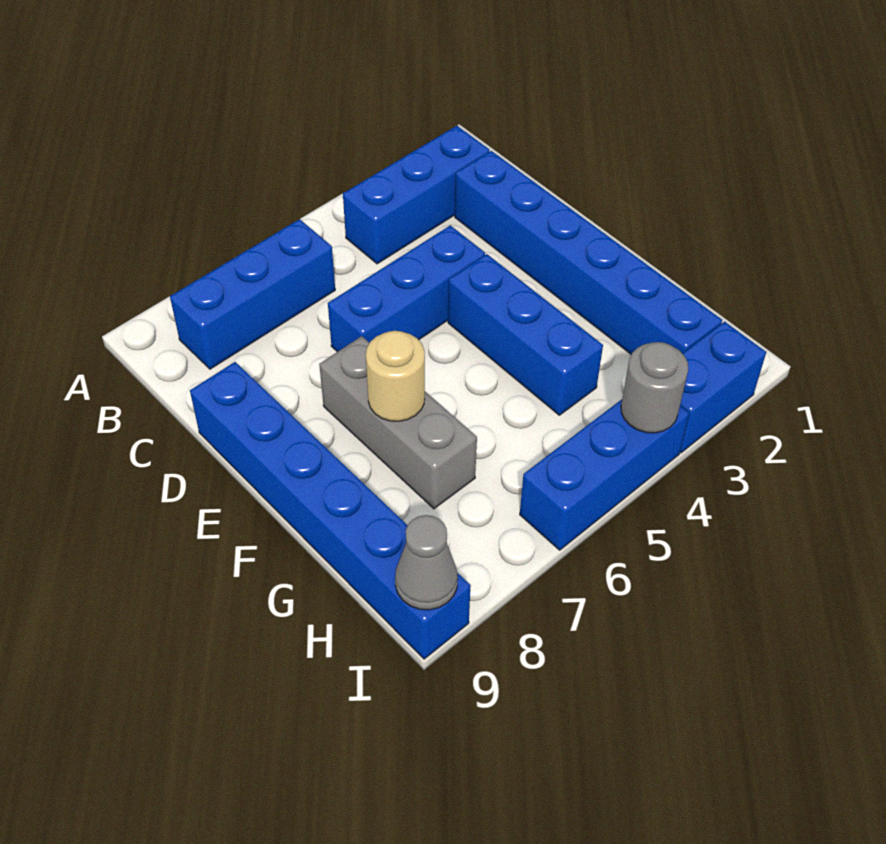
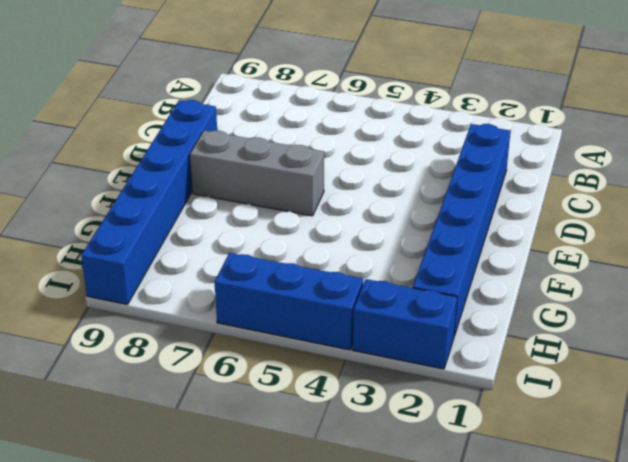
grey 1x3 brick [190,131,324,216] -> grey 1x3 brick turned to [319,336,477,509]
none -> blue 1x3 brick [343,126,490,264]
none -> blue 1x3 brick [170,219,335,369]
none -> blue 1x3 brick [328,225,485,352]

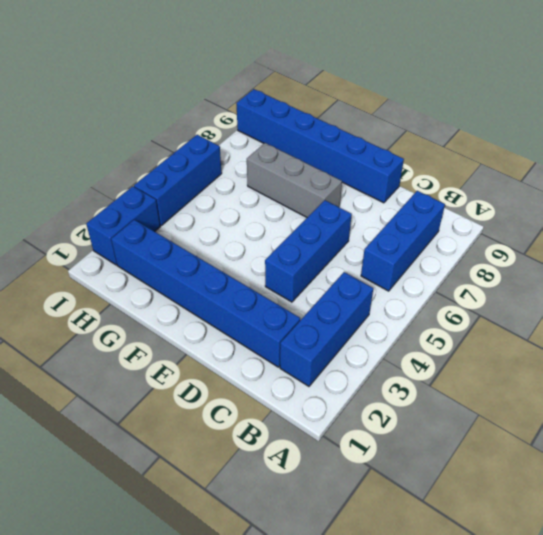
none -> blue 1x3 brick [448,254,603,415]
none -> tan 1x1 round brick [366,331,425,421]
none -> grey 1x1 round brick [621,342,688,433]

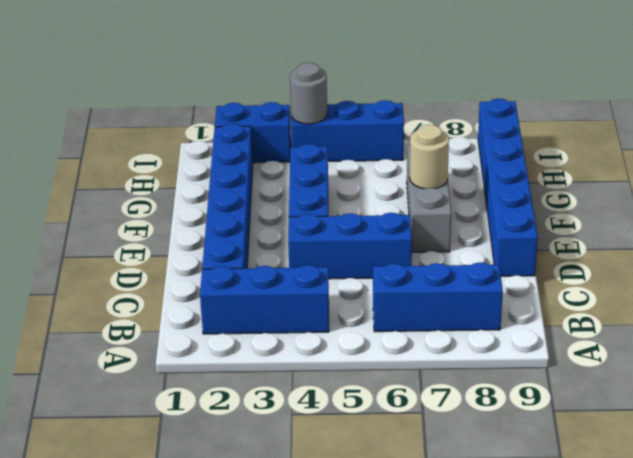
none -> grey 1x1 cone [395,515,458,610]

